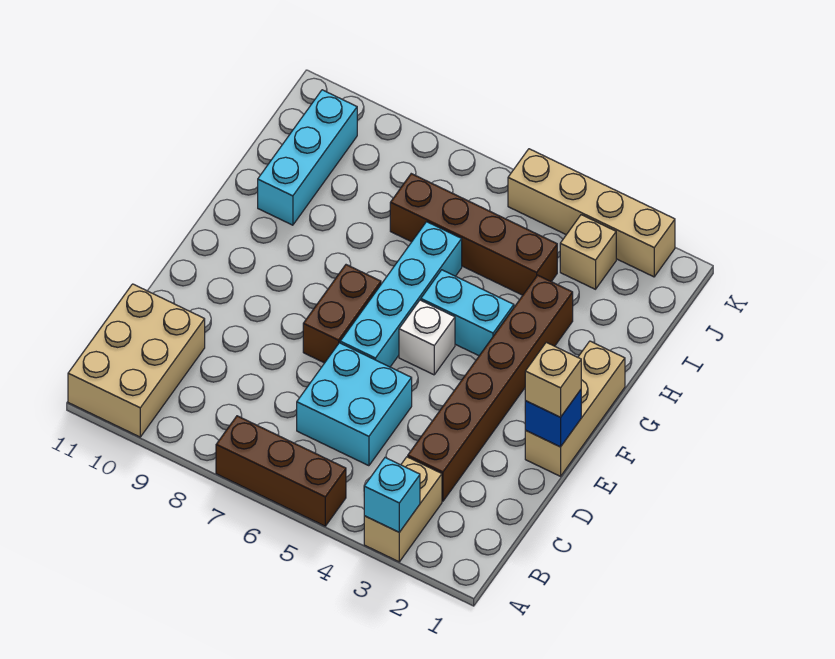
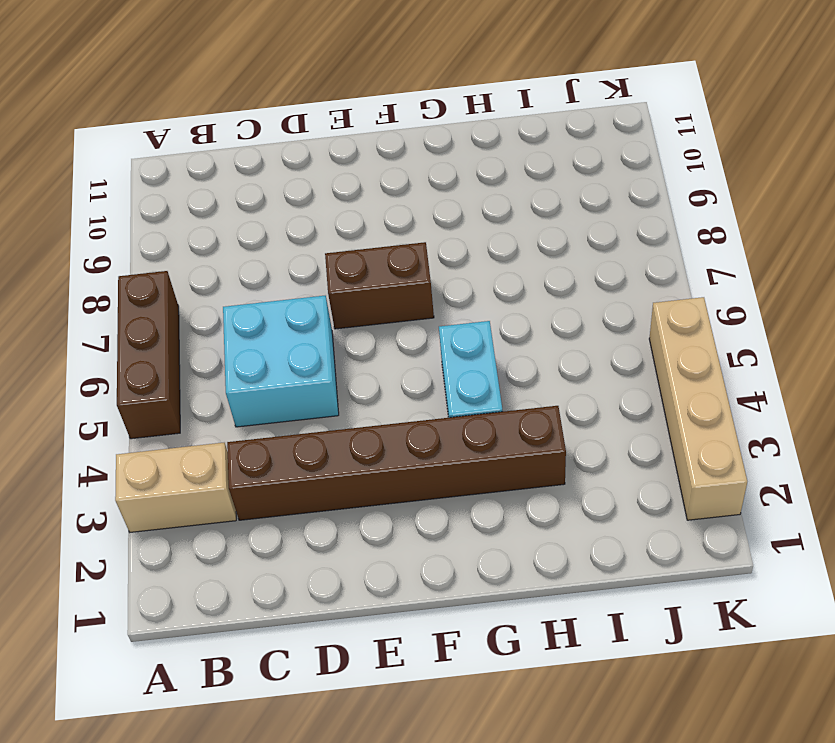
none -> tan 2x3 brick [68,284,205,437]
none -> tan 1x3 brick [525,341,625,476]
none -> cyan 1x4 brick [340,222,462,367]

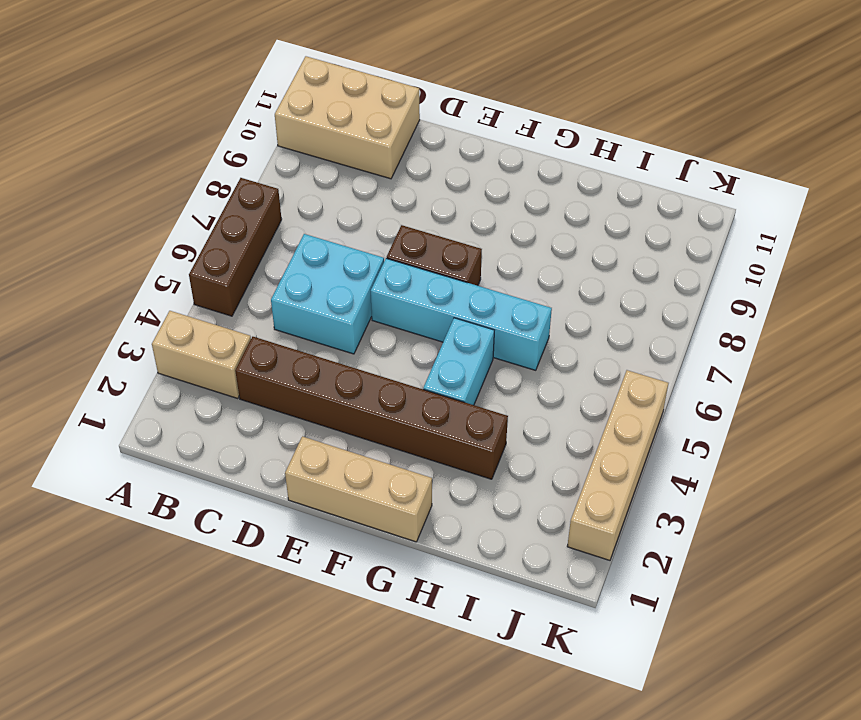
none -> white 1x1 brick [399,300,455,375]
none -> cyan 1x3 brick [258,90,357,225]
none -> brown 1x4 brick [390,174,557,295]

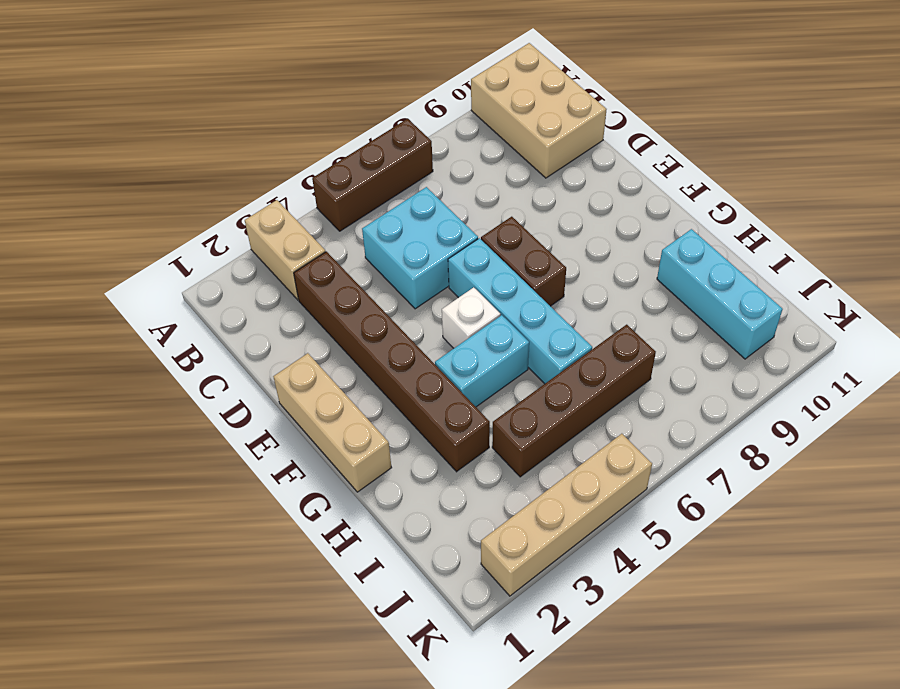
none -> tan 1x1 brick [560,215,616,289]
none -> cyan 1x1 brick [364,458,420,532]
none -> blue 1x1 brick [525,390,581,447]

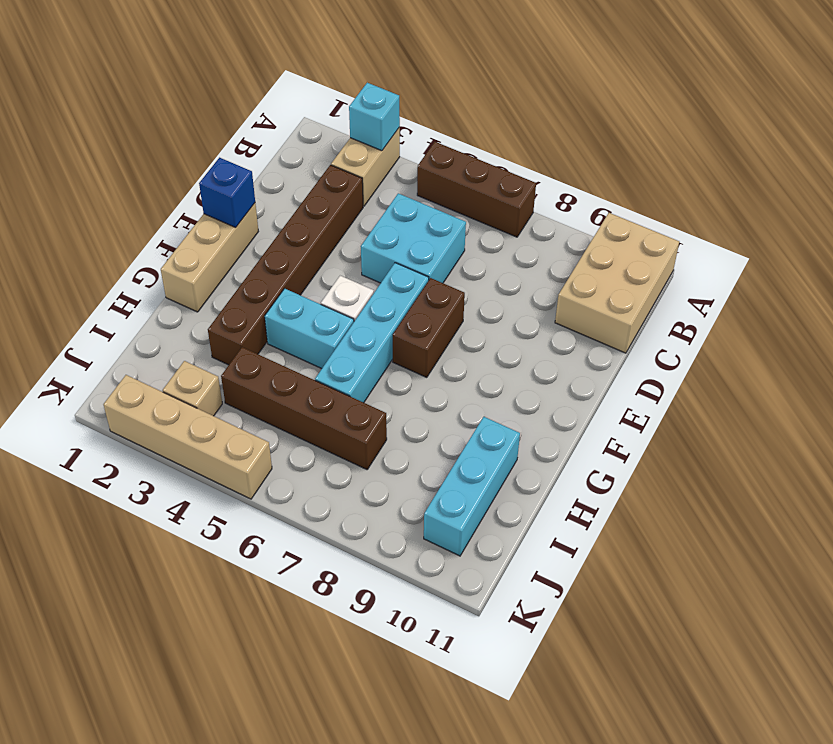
none -> tan 1x1 brick [525,342,581,417]

